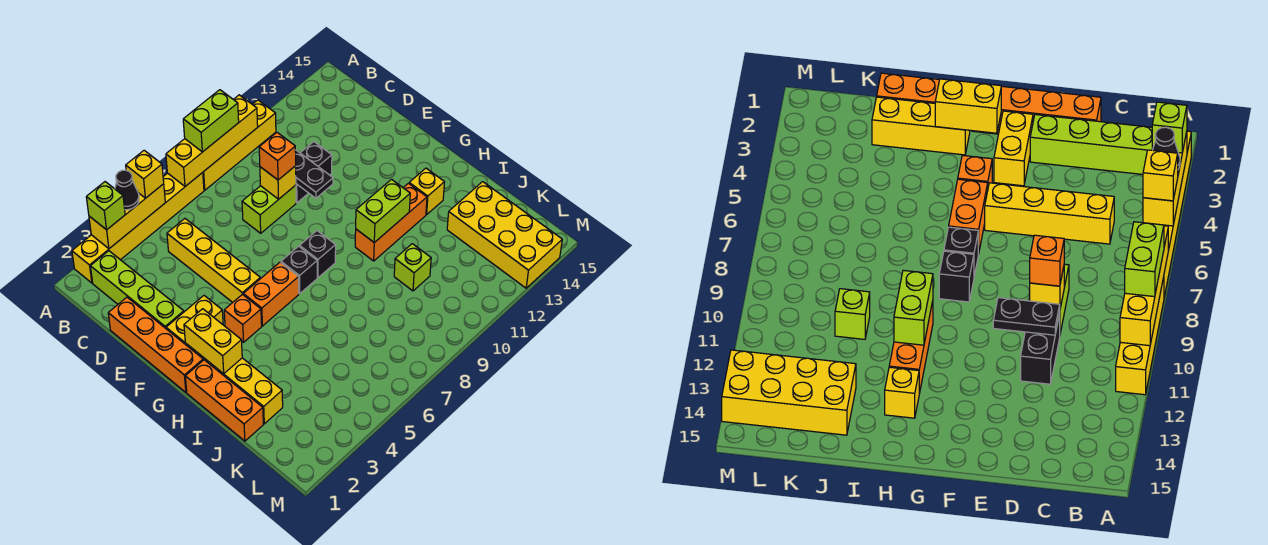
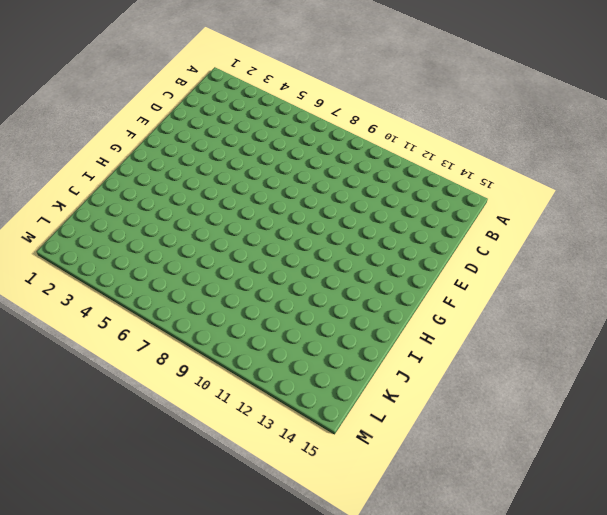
none -> yellow 1x6 brick [72,173,204,283]
none -> yellow 1x4 brick [202,100,276,190]
none -> lime 1x4 brick [90,251,184,328]

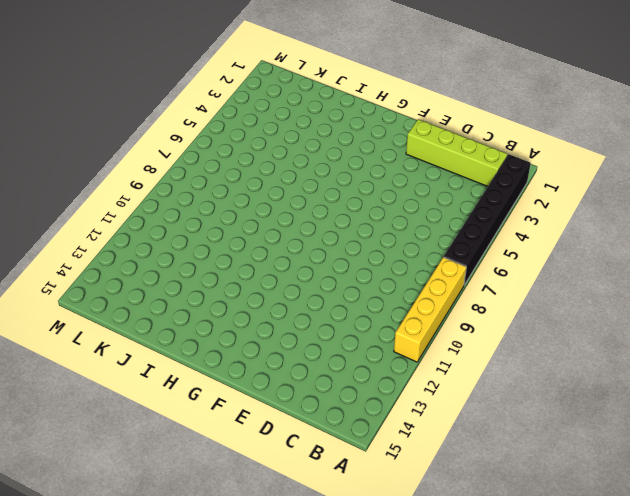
black 1x6 brick [444,154,531,285] -> yellow 1x6 brick [72,173,204,283]
none -> yellow 1x4 brick [167,219,260,302]
none -> orange 1x4 brick [108,297,203,392]
none -> lime 1x2 brick [242,185,296,233]

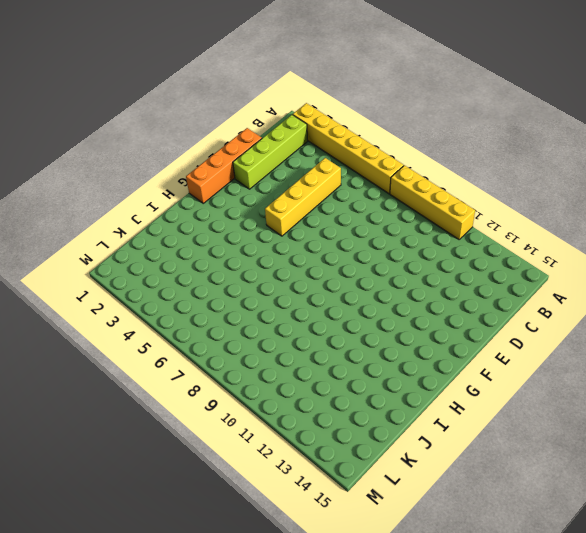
none -> lime 1x2 brick [242,185,296,233]
none -> black 1x2 brick [296,142,332,203]
none -> yellow 1x2 brick [166,296,223,352]

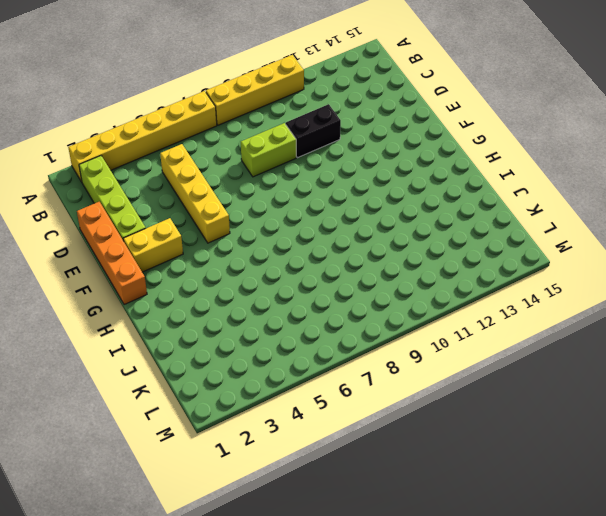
none -> orange 1x1 brick [224,294,262,342]
none -> orange 1x2 brick [243,262,299,326]
none -> black 1x1 brick [281,246,317,293]

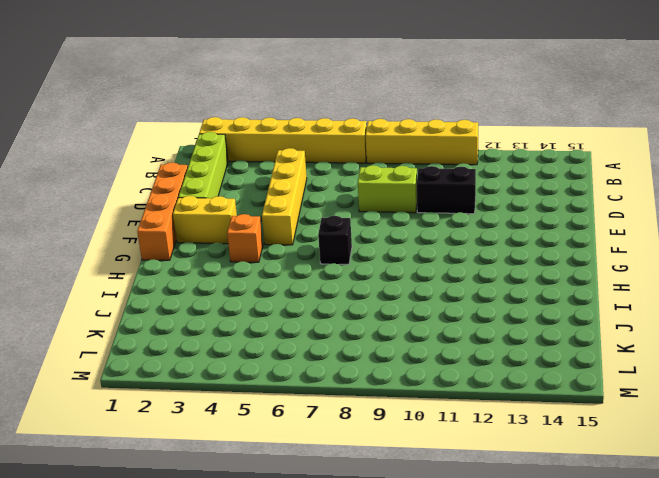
none -> orange 1x2 brick [243,262,299,326]
none -> black 1x1 brick [300,231,336,278]
none -> orange 1x3 brick [185,360,263,441]

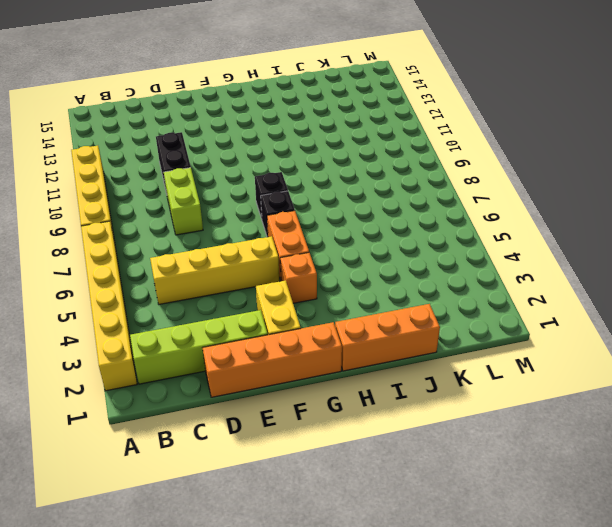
none -> yellow 1x3 brick [205,358,283,424]
none -> orange 1x3 brick [355,183,427,261]
none -> yellow 1x1 brick [409,168,445,214]

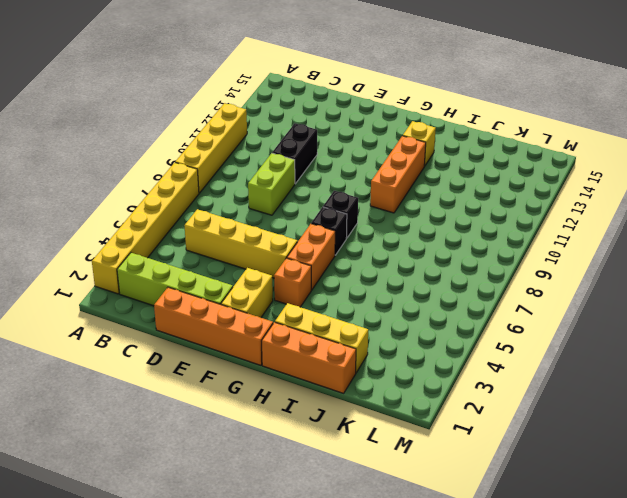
none -> lime 1x1 brick [394,244,431,291]
none -> yellow 2x4 brick [447,182,562,288]
none -> yellow 1x3 brick [89,184,165,249]

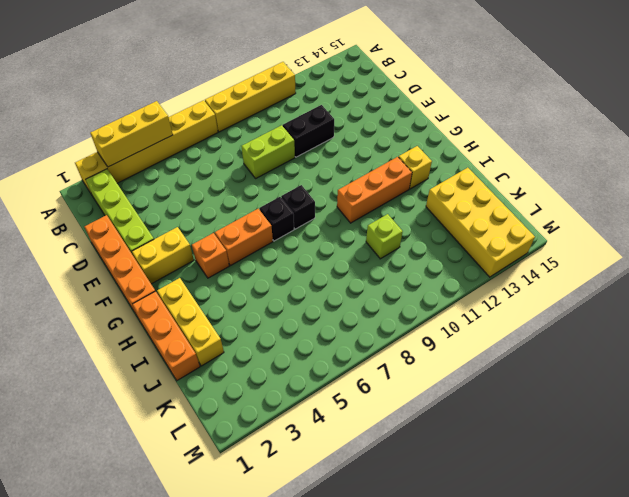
none -> yellow 1x4 brick [167,219,260,302]
none -> yellow 1x4 brick [166,95,258,186]
none -> yellow 1x1 brick [260,166,296,199]

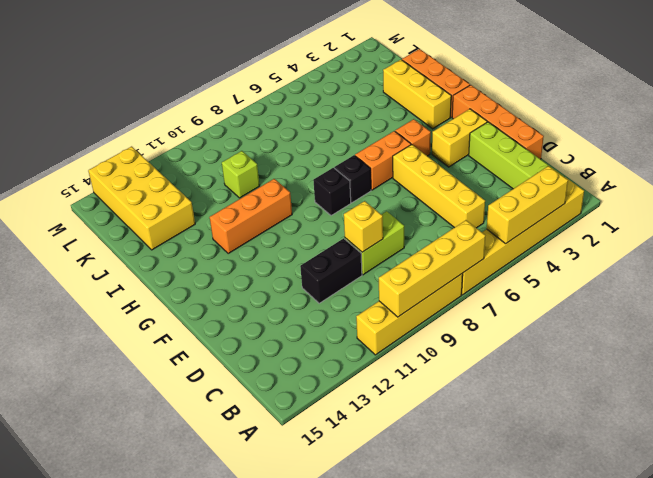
none -> yellow 1x1 brick [409,168,445,214]
none -> black 1x2 plate [295,150,333,198]
none -> yellow 1x2 brick [184,309,242,374]

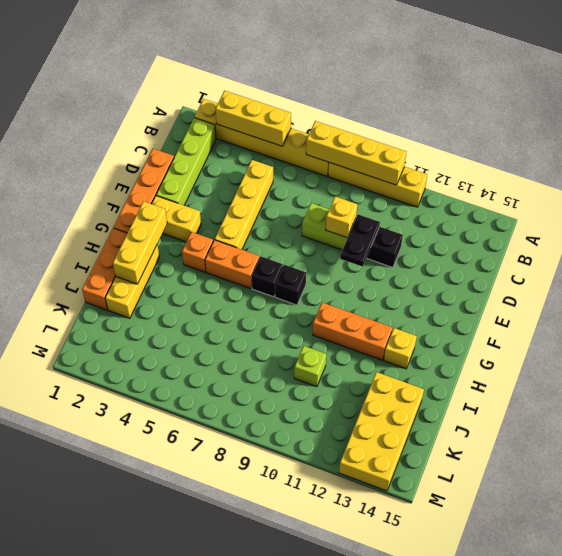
yellow 1x3 brick [113,201,167,284] -> yellow 1x2 brick [184,309,242,374]
none -> lime 1x2 brick [356,179,410,243]
none -> lime 1x1 brick [86,182,125,230]
none -> black 1x1 cone [115,170,139,210]

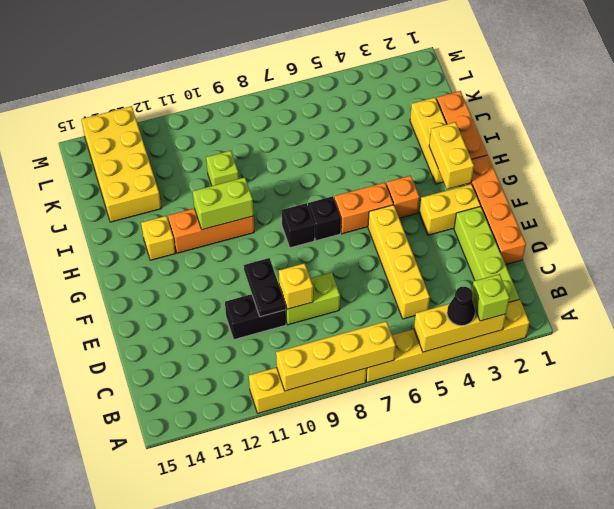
none -> yellow 1x1 brick [126,150,164,198]
none -> lime 1x2 brick [183,90,239,152]
none -> orange 1x1 brick [259,133,296,180]

